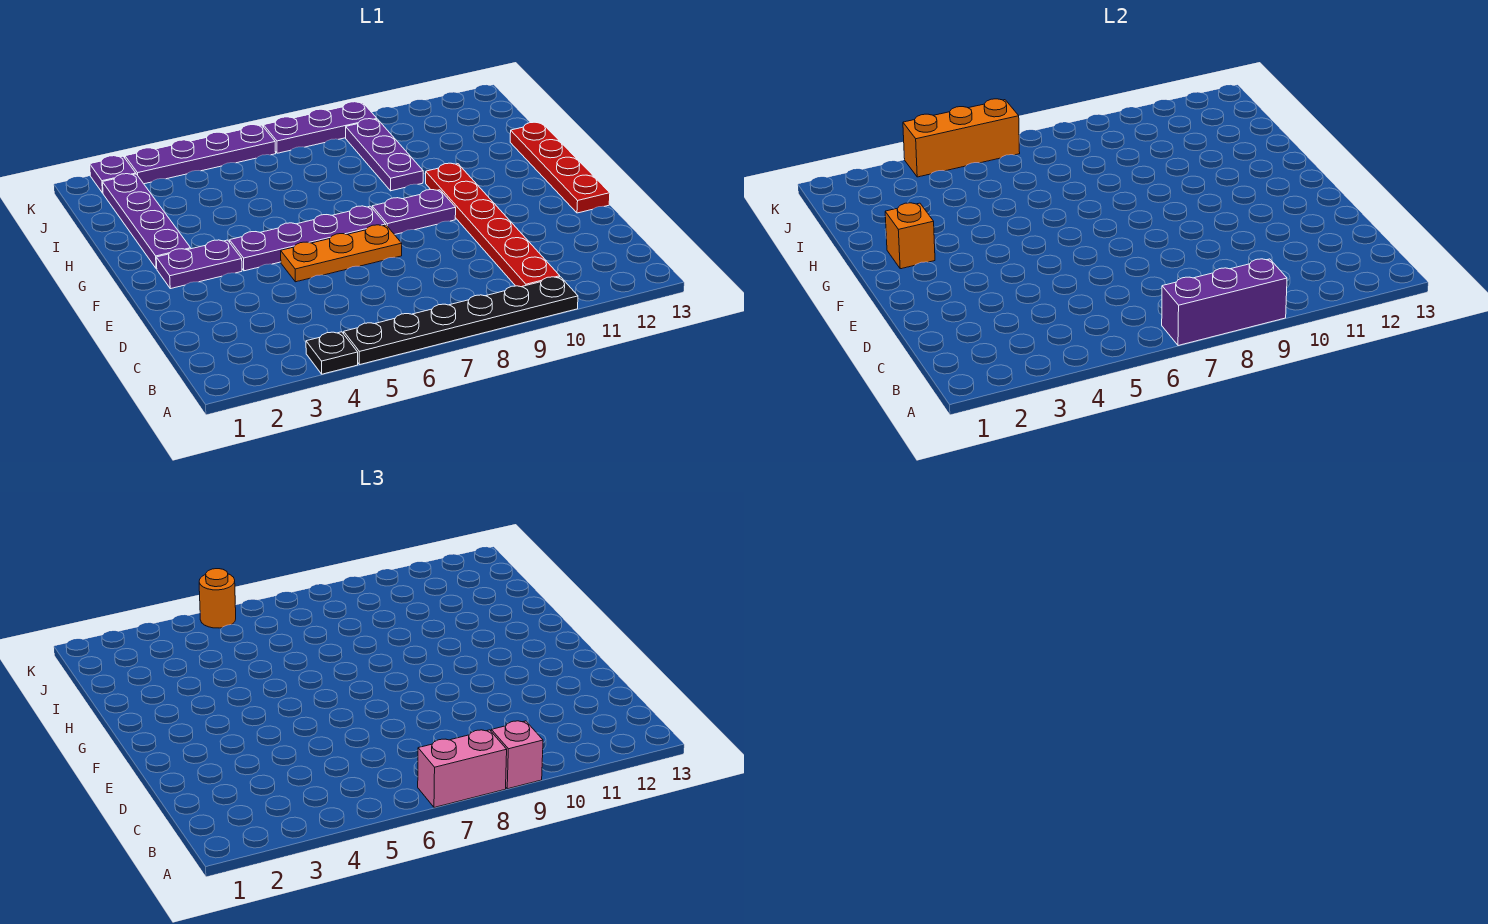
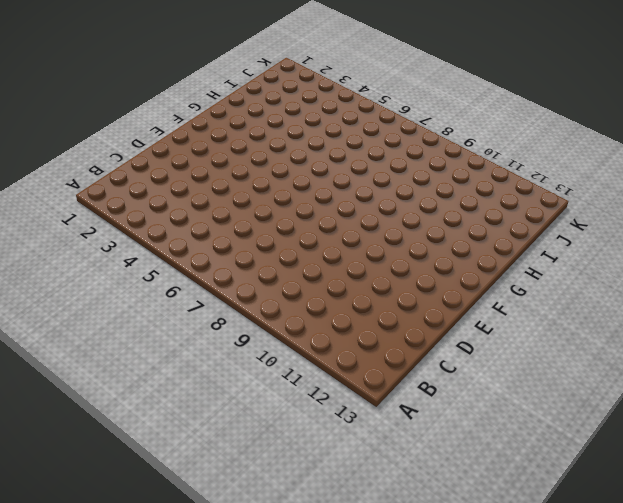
none -> black 1x1 plate [306,332,358,374]
none -> black 1x6 plate [344,277,578,365]
none -> red 1x6 plate [426,163,560,287]

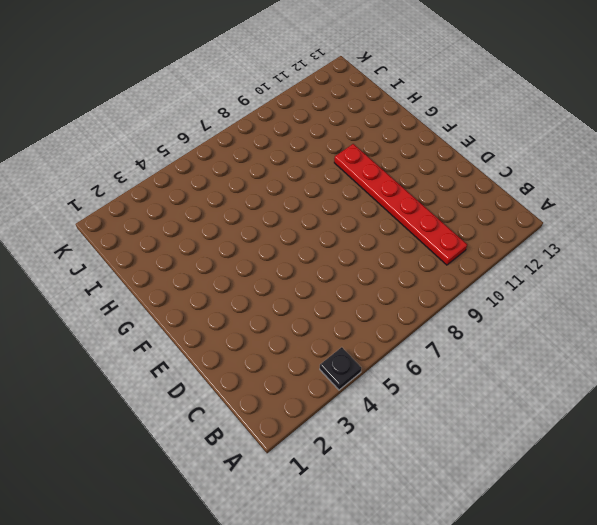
none -> black 1x6 plate [344,277,578,365]
none -> orange 1x3 plate [281,225,402,282]
none -> red 1x4 plate [510,122,610,213]

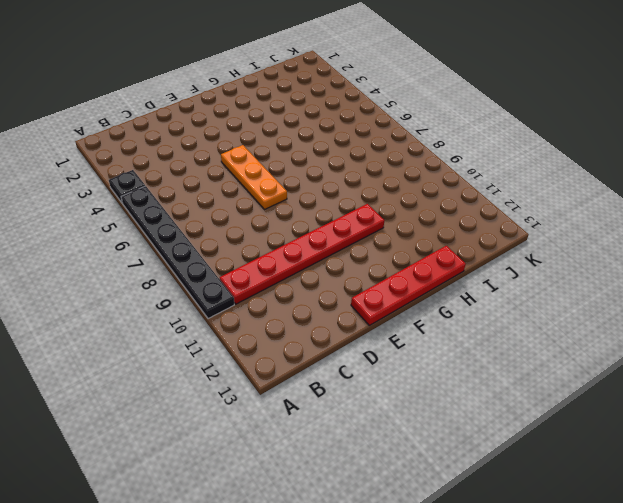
none -> purple 1x2 plate [156,240,242,289]
none -> purple 1x4 plate [230,206,386,271]
none -> purple 1x2 plate [372,190,456,235]

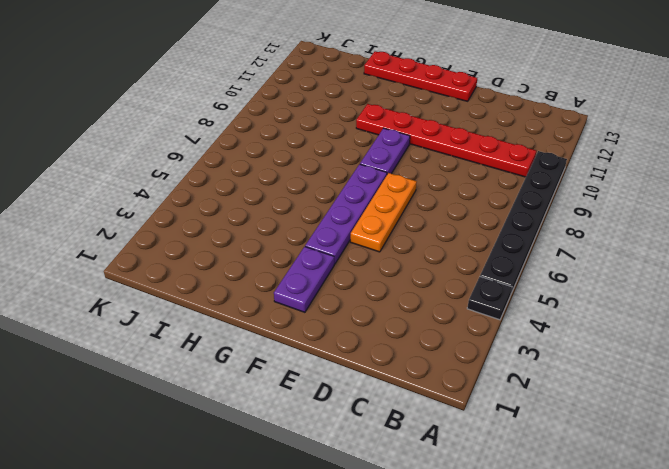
none -> purple 1x4 plate [103,174,191,269]
none -> purple 1x3 plate [346,119,423,191]
none -> purple 1x1 plate [90,156,136,193]

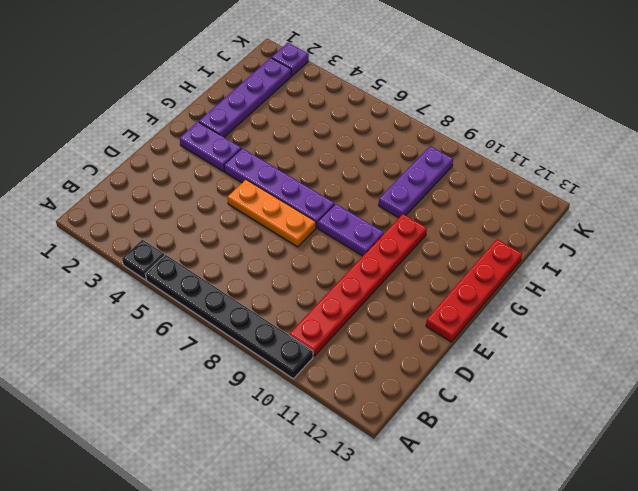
none -> purple 1x4 plate [125,125,276,184]
none -> purple 1x3 plate [263,102,377,153]
none -> purple 1x3 brick [1162,259,1287,346]

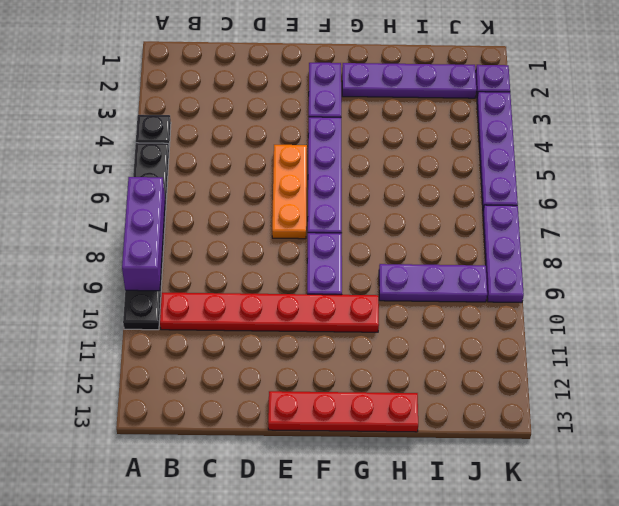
none -> orange 1x1 brick [885,203,935,269]
none -> orange 1x3 brick [903,99,1020,177]
none -> pink 1x2 brick [418,730,507,808]

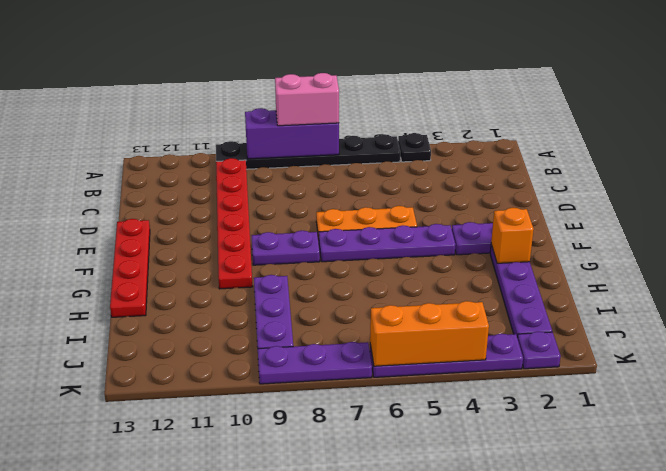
none -> pink 1x1 brick [491,721,543,789]
none -> orange 1x1 round brick [199,569,236,628]

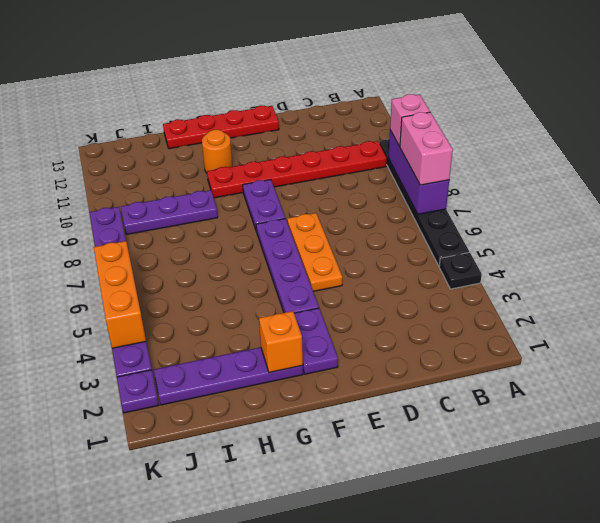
orange 1x1 round brick [202,130,233,173] -> orange 1x1 round brick moved to [199,569,236,628]

